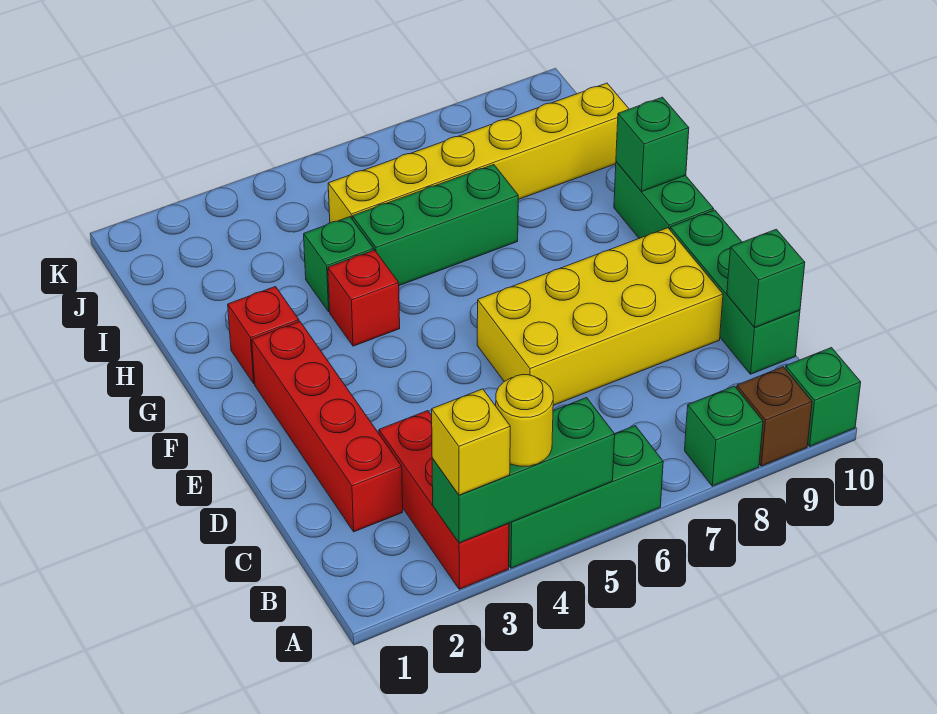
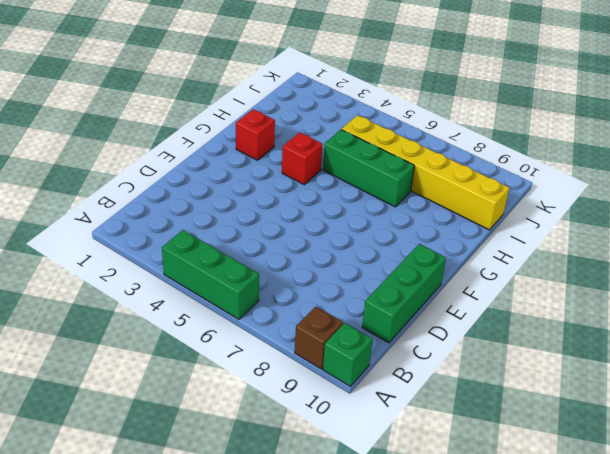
none -> red 1x3 brick [379,411,509,589]
none -> green 1x1 brick [685,386,763,486]
none -> red 1x4 brick [252,321,403,532]

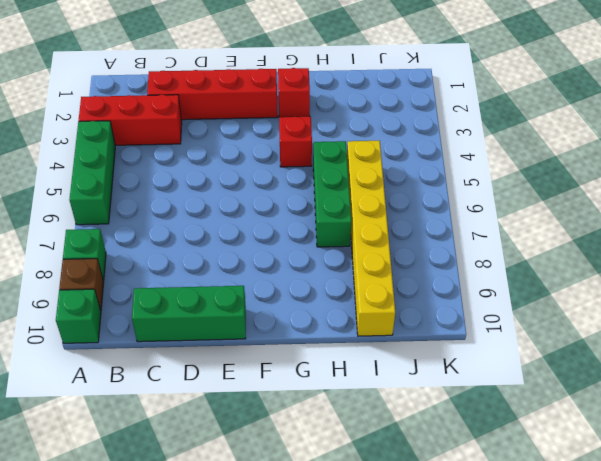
none -> yellow 2x4 brick [477,228,723,405]
none -> green 1x2 brick [614,162,713,238]
none -> green 1x1 brick [304,217,374,312]

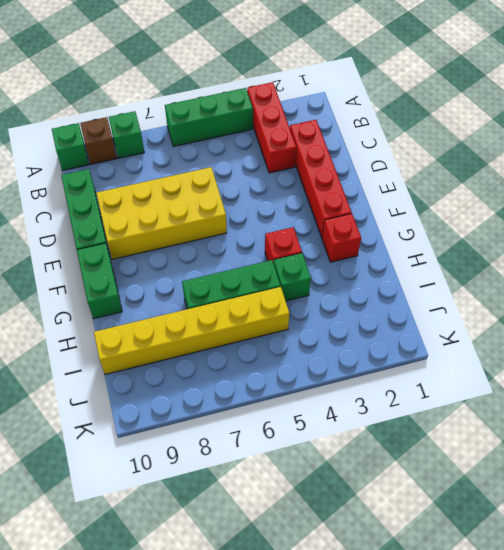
none -> green 1x3 brick [432,398,615,543]
none -> green 1x1 brick [727,229,805,328]
none -> green 1x1 brick [616,97,689,192]

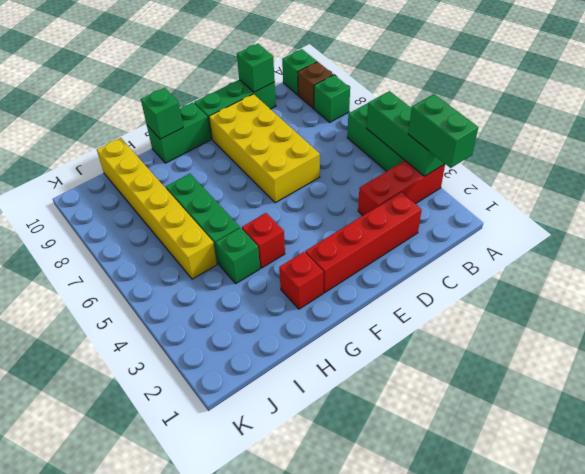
green 1x2 brick [408,94,478,168] -> yellow 1x1 brick [432,389,510,495]
none -> yellow 1x1 round brick [496,375,553,466]

